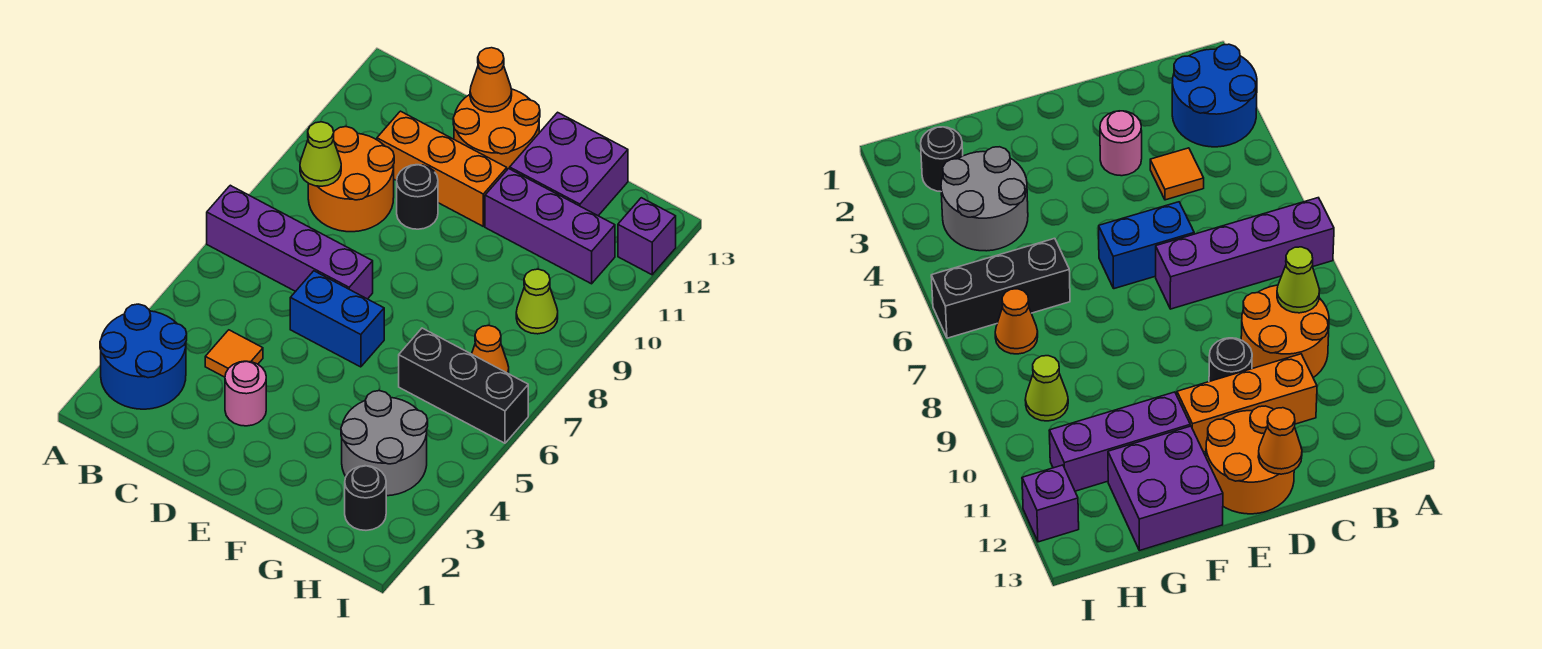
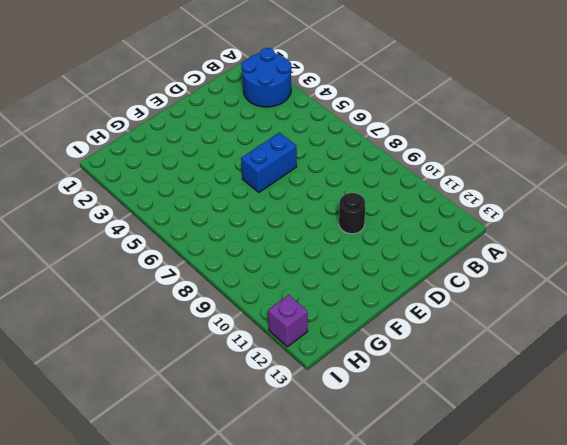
none -> purple 1x4 brick [207,185,373,299]
none -> orange 2x2 round brick [308,127,394,232]
none -> orange 1x1 tile [205,330,263,377]

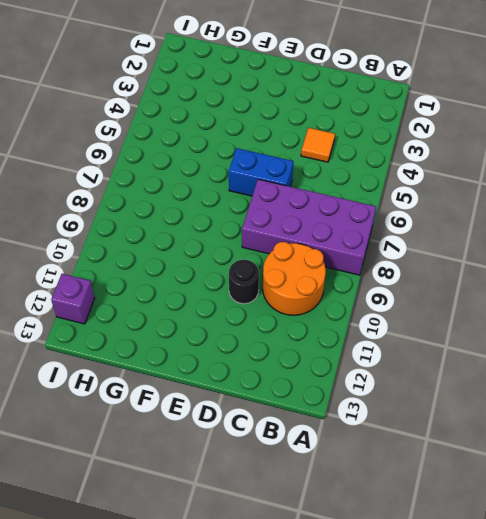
purple 2x4 brick [242,179,376,275] -> purple 1x4 brick [207,185,373,299]
none -> blue 2x2 round brick [100,304,187,409]
none -> orange 1x3 brick [377,111,507,226]
none -> pink 1x1 round brick [225,361,266,426]

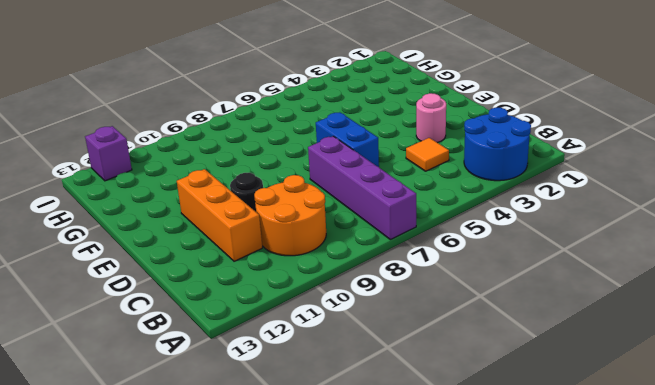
none -> orange 2x2 round brick [453,89,540,169]
none -> purple 1x3 brick [485,169,615,284]
none -> purple 2x2 brick [510,112,628,216]

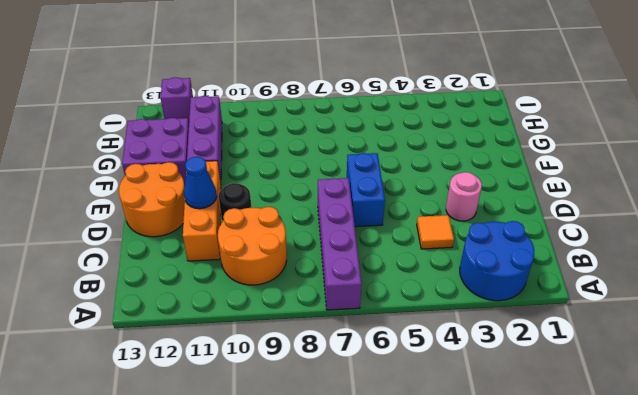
blue 1x1 cone [184,157,217,209] -> none
none -> grey 2x2 round brick [341,391,428,496]
none -> black 1x3 brick [399,328,528,443]
none -> black 1x1 round brick [345,466,386,530]

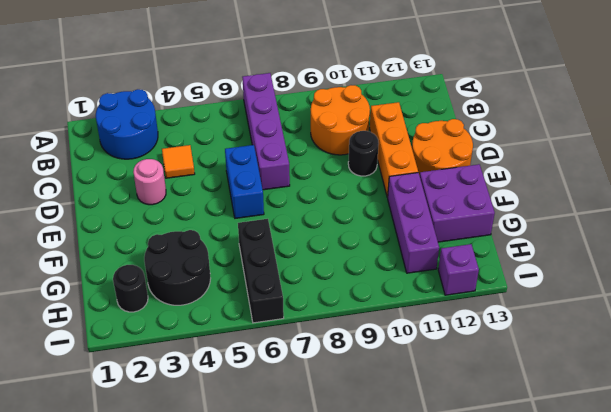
black 2x2 round brick [144,230,211,305] -> grey 2x2 round brick [341,391,428,496]
none -> orange 1x1 cone [472,325,509,374]
none -> lime 1x1 cone [516,269,558,334]
none -> lime 1x1 cone [300,122,341,186]

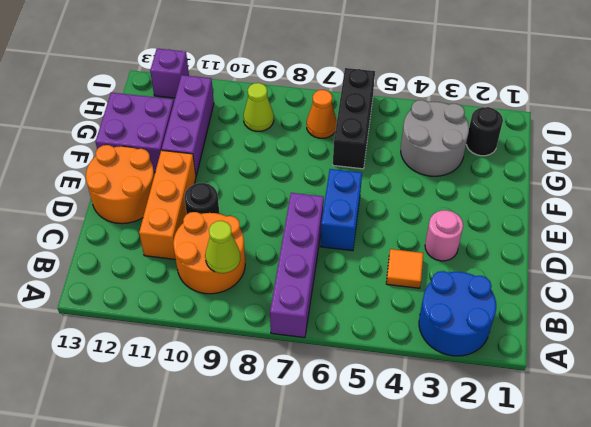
none -> orange 1x1 cone [470,48,512,112]

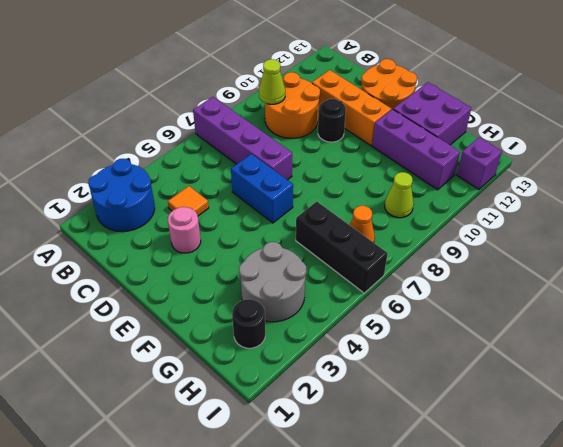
none -> orange 1x1 cone [470,48,512,112]

